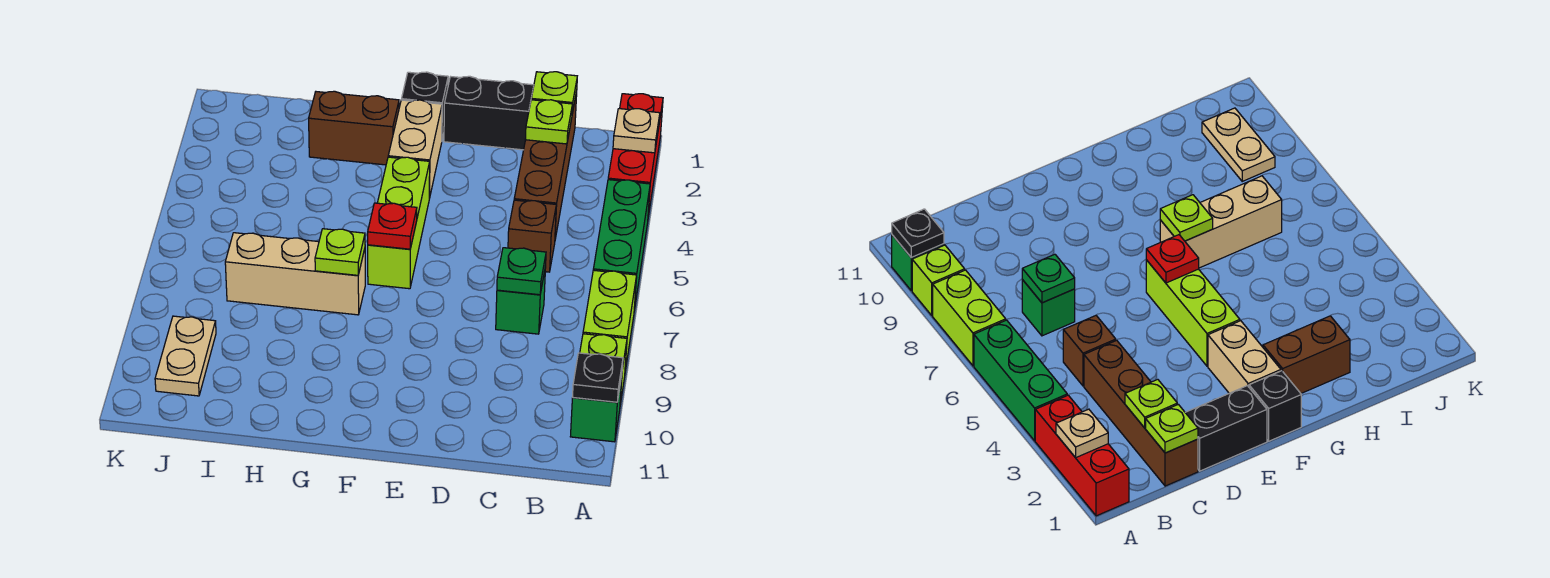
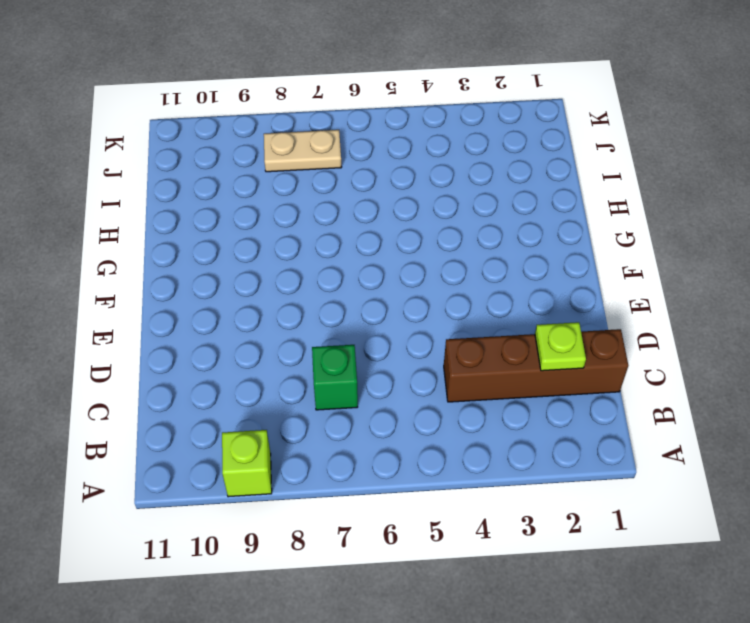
tan 1x2 plate [264,130,342,172] -> tan 1x2 plate moved to [155,316,216,396]
none -> red 1x3 brick [608,94,663,217]
none -> green 1x3 brick [593,180,650,310]
none -> lime 1x2 brick [583,270,637,371]

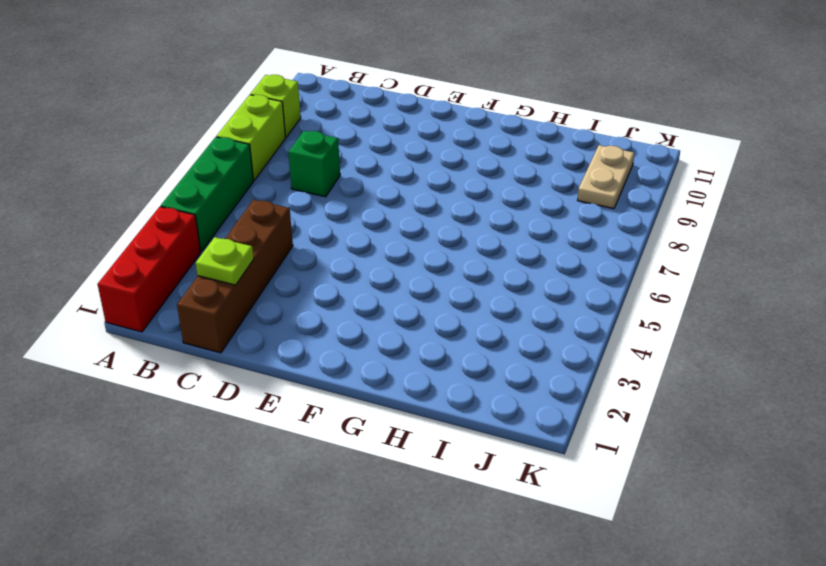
none -> green 1x1 brick [570,375,622,442]
none -> brown 1x1 brick [508,200,556,272]
none -> black 1x2 brick [444,76,534,150]

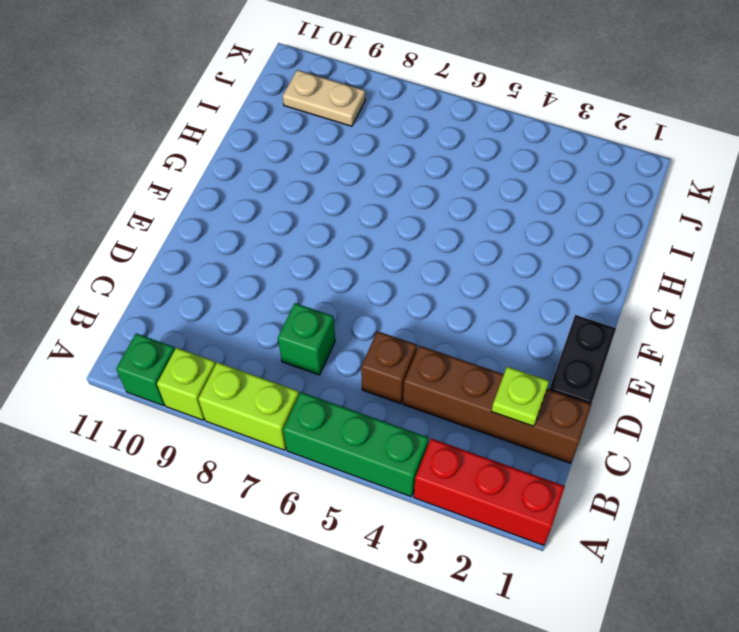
none -> black 1x1 brick [401,72,448,139]
none -> tan 1x2 brick [388,100,442,199]
none -> lime 1x3 brick [368,157,430,289]

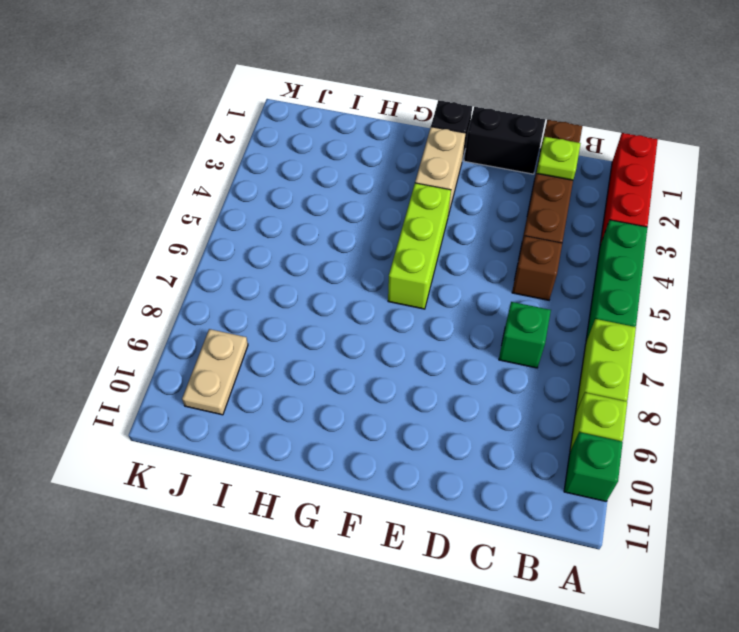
none -> brown 1x2 brick [309,91,399,165]
none -> tan 1x3 brick [225,233,365,315]
none -> tan 1x1 plate [613,109,660,153]

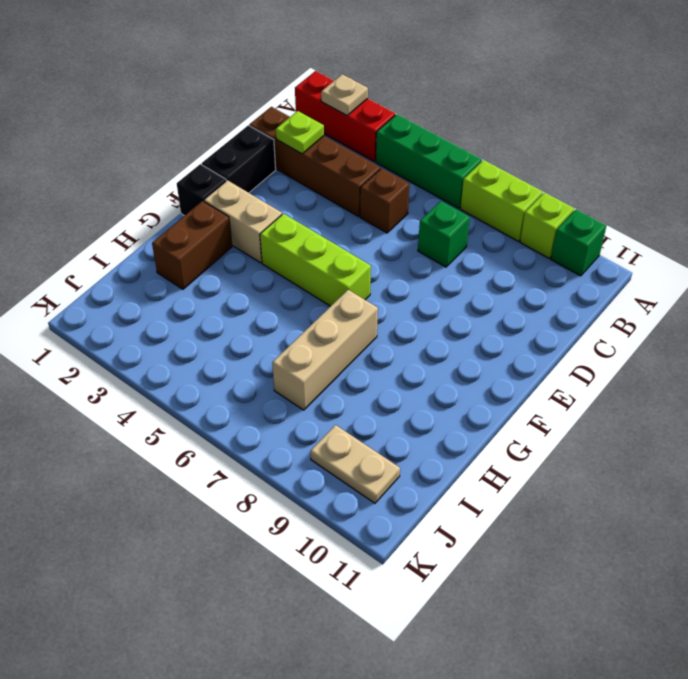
none -> black 1x1 plate [573,353,623,402]
none -> lime 1x1 plate [531,72,577,113]
none -> green 1x1 plate [497,248,546,295]

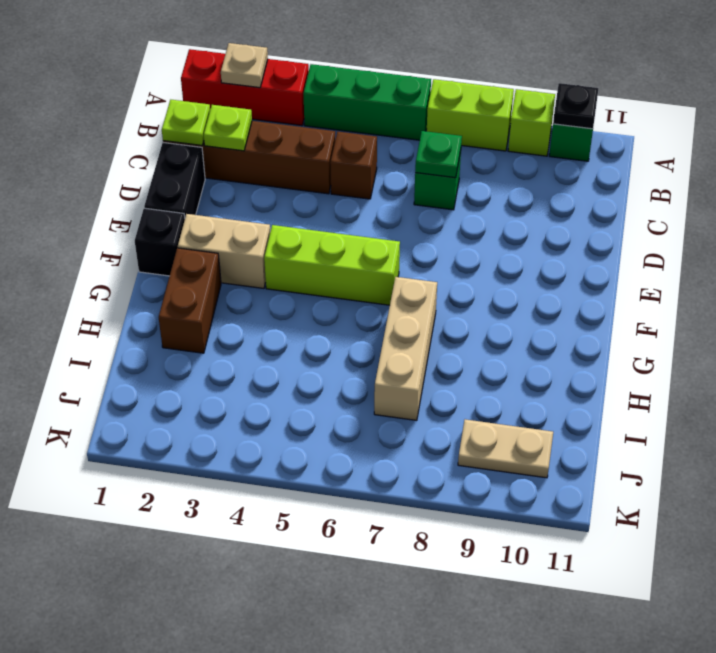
none -> red 1x1 plate [368,203,417,249]
none -> lime 1x1 plate [315,229,365,275]

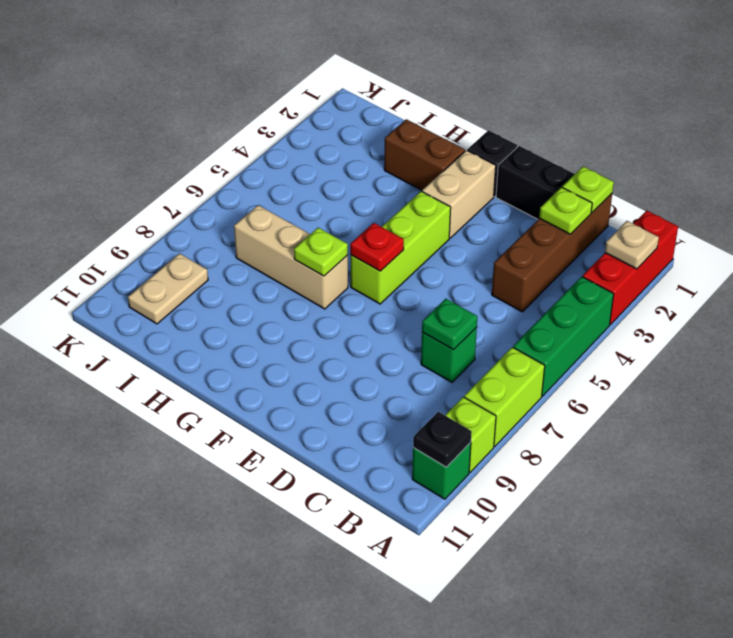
none -> brown 1x1 brick [508,200,556,272]

